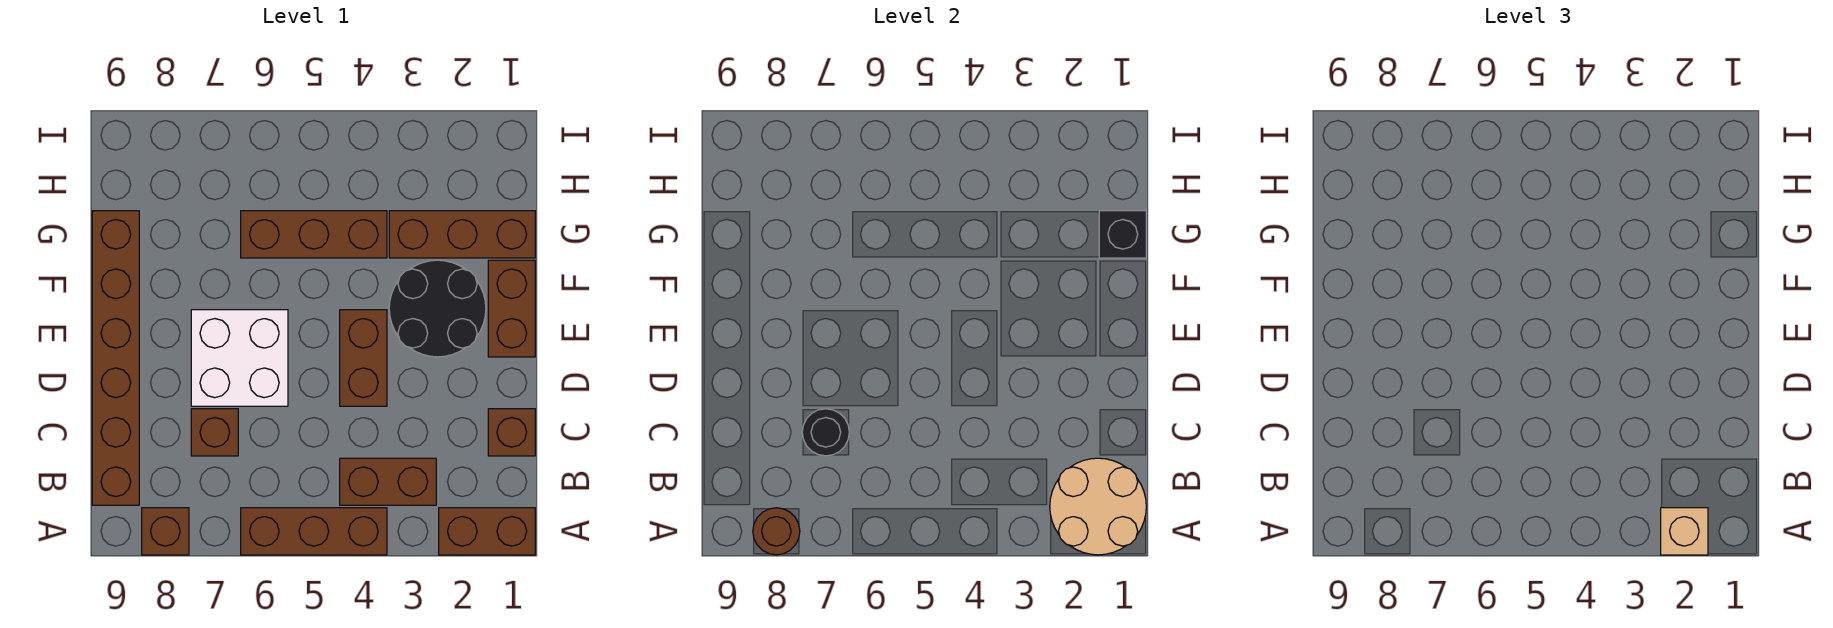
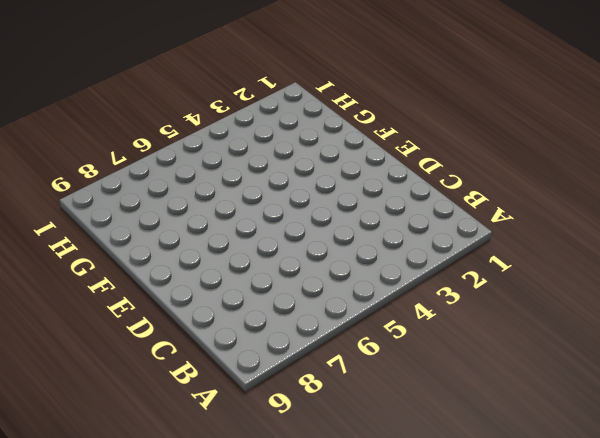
none -> brown 1x2 brick [439,508,535,555]
none -> brown 1x3 brick [241,508,387,555]
none -> brown 1x1 brick [142,508,189,555]

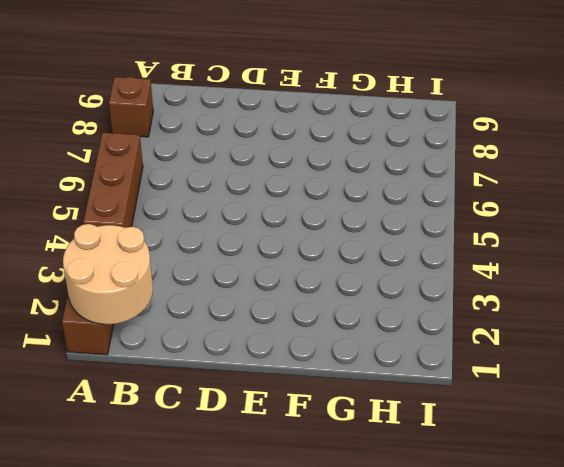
none -> brown 1x2 brick [340,458,436,505]
none -> brown 1x6 brick [92,211,139,505]
none -> brown 1x1 brick [488,409,535,456]

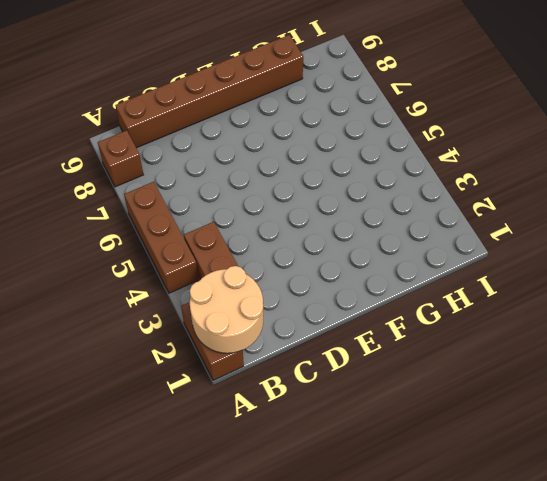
none -> brown 1x1 brick [488,409,535,456]
none -> brown 1x1 brick [191,409,238,456]
none -> brown 1x2 brick [340,310,387,406]

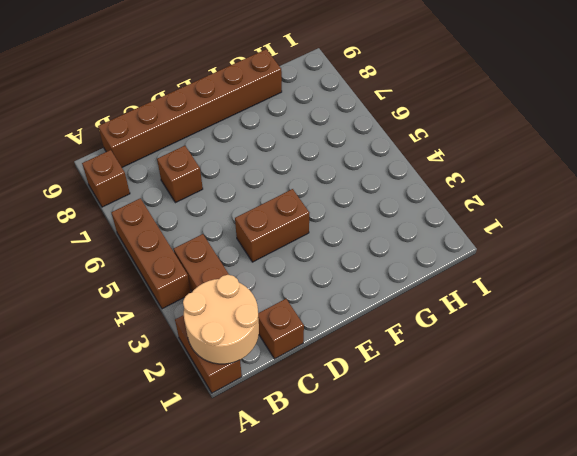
none -> white 2x2 brick [191,310,288,406]
none -> brown 1x2 brick [488,260,535,357]
none -> black 2x2 round brick [389,260,486,357]

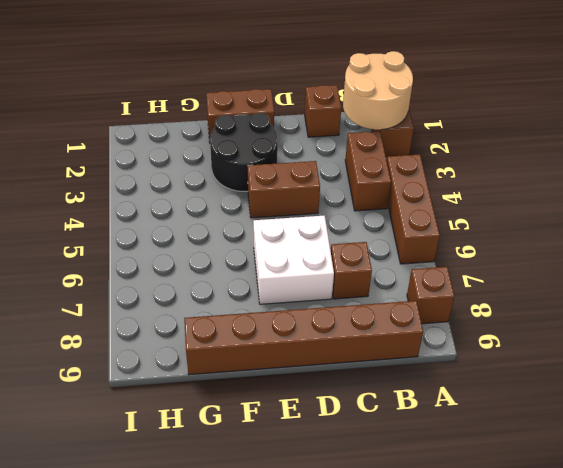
none -> brown 1x3 brick [389,211,535,258]
none -> brown 1x3 brick [241,211,387,258]
none -> brown 1x1 round brick [753,508,800,555]

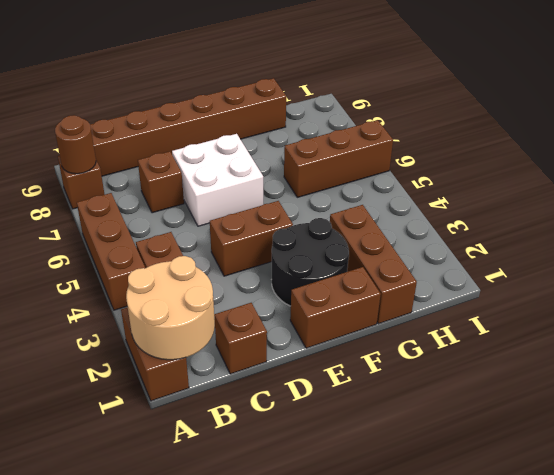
brown 1x3 brick [284,120,393,197] -> brown 1x3 brick turned to [241,211,387,258]
none -> black 1x1 round brick [802,409,849,456]
none -> black 1x1 brick [1099,211,1146,258]
none -> tan 1x1 brick [1661,508,1708,555]

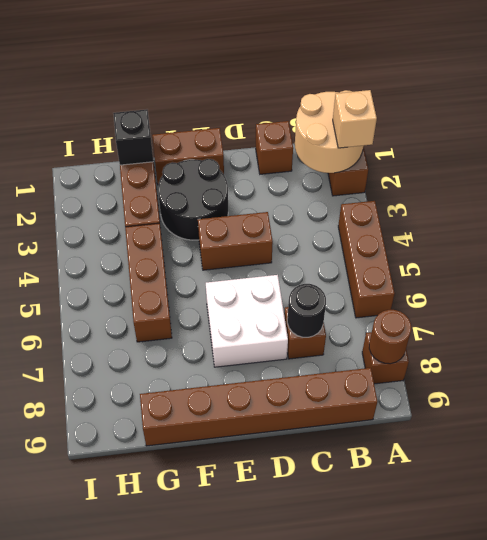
none -> brown 1x2 brick [340,458,436,505]

